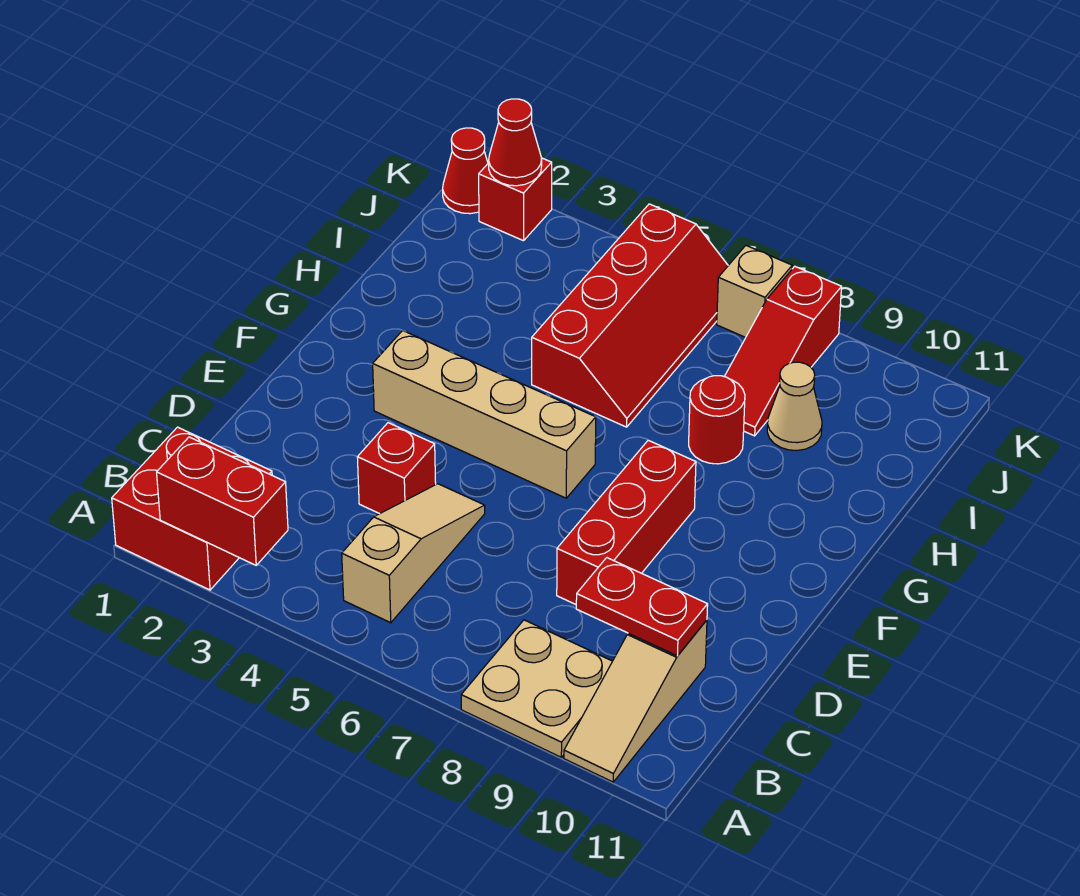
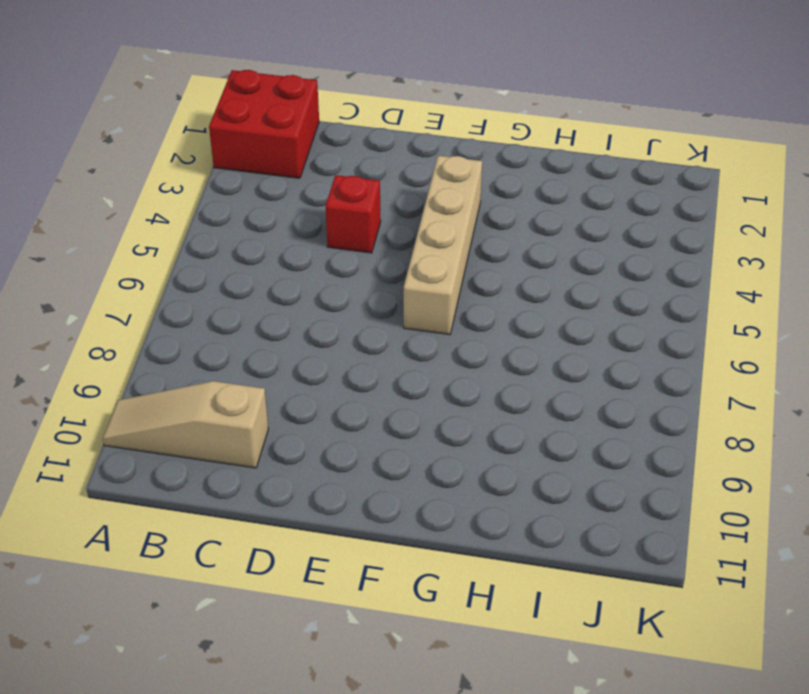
none -> tan 2x2 plate [461,620,612,757]
none -> tan 1x3 slope [342,484,485,623]
none -> red 1x3 brick [557,440,696,604]

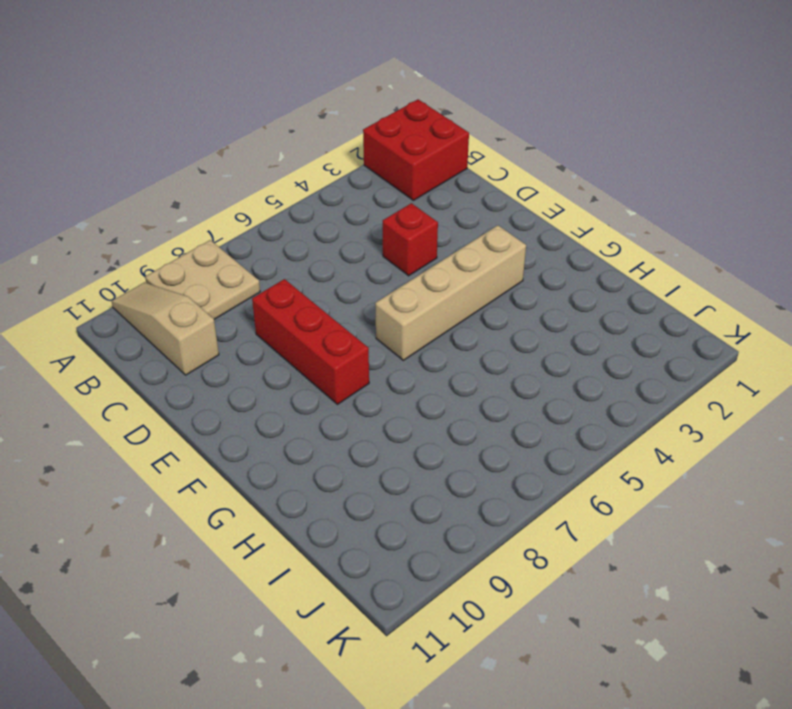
none -> tan 1x3 slope [342,484,485,623]
none -> red 2x4 slope [532,204,728,427]
none -> red 1x1 round brick [689,376,745,464]

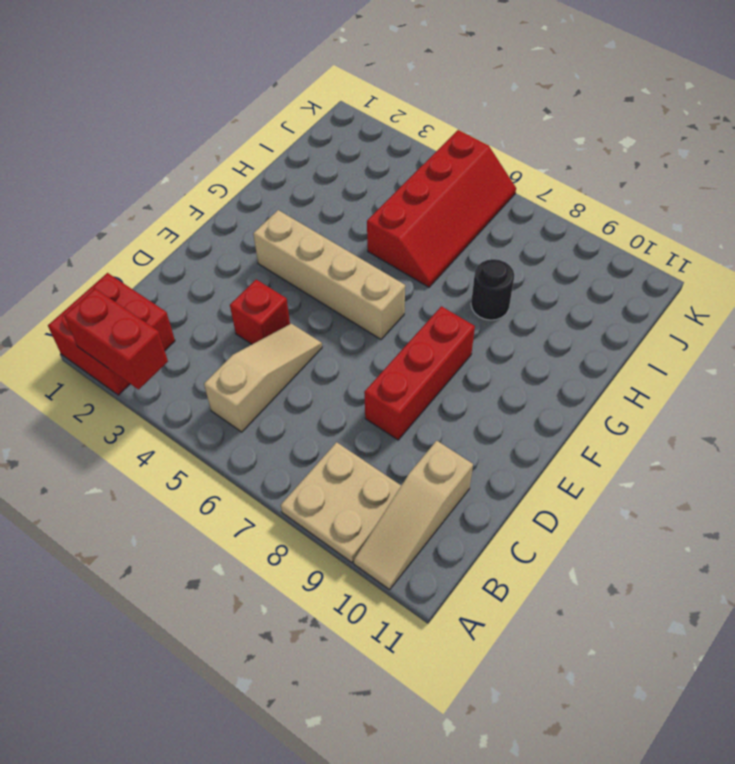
black 1x1 round brick [471,259,514,320] -> red 1x1 round brick [689,376,745,464]
none -> red 1x3 slope [724,266,841,436]
none -> tan 1x1 cone [767,362,822,450]
none -> red 1x1 cone [443,128,488,214]

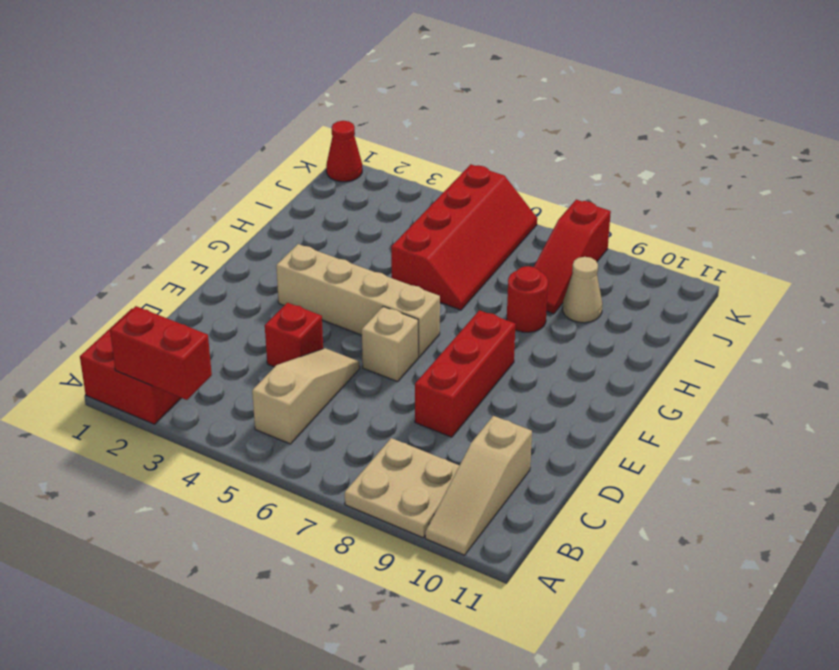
tan 1x1 brick [362,306,418,382] -> tan 1x1 brick moved to [717,246,792,337]
none -> red 1x1 brick [479,158,552,241]
none -> red 1x2 plate [576,558,708,656]
none -> red 1x1 cone [489,99,542,186]

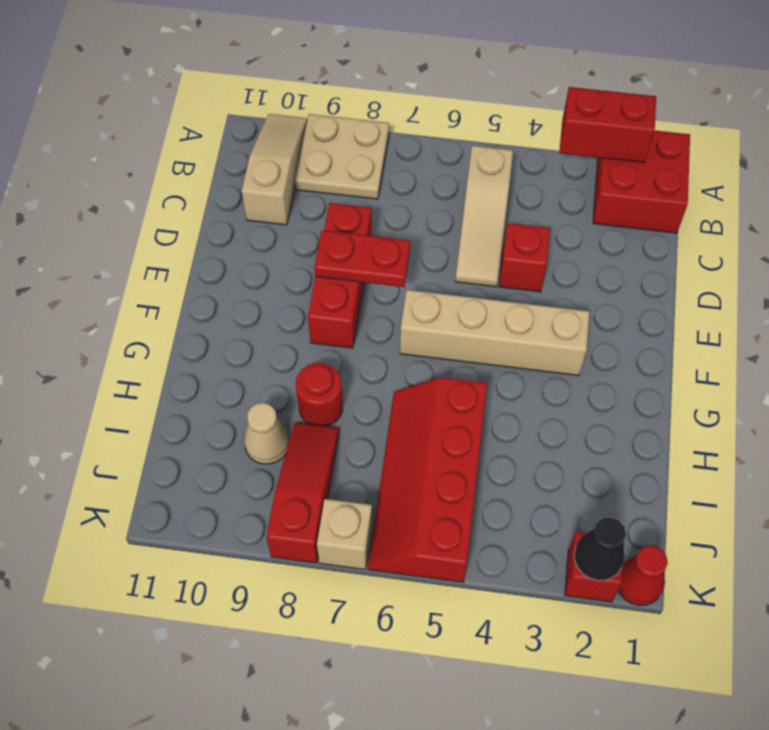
red 1x2 plate [314,230,410,287] -> red 1x2 plate moved to [576,558,708,656]
black 1x1 cone [574,517,626,580] -> red 1x1 cone [489,99,542,186]

